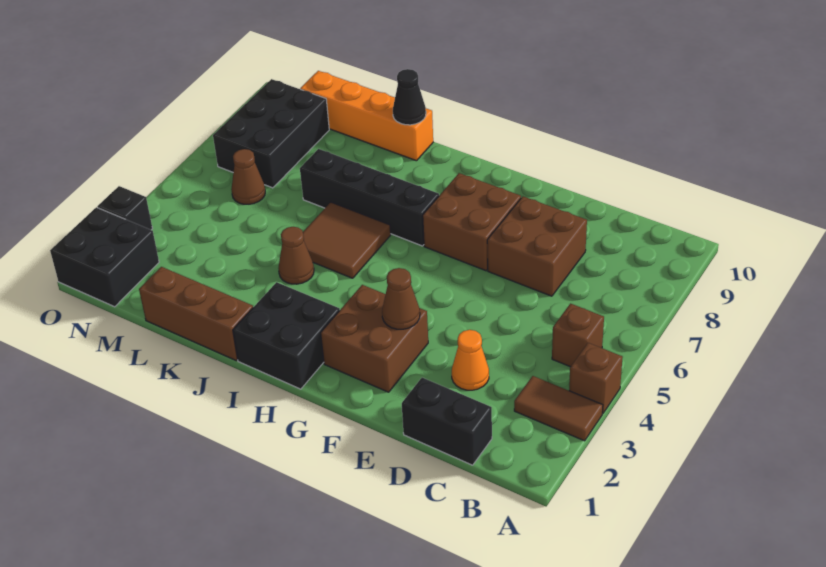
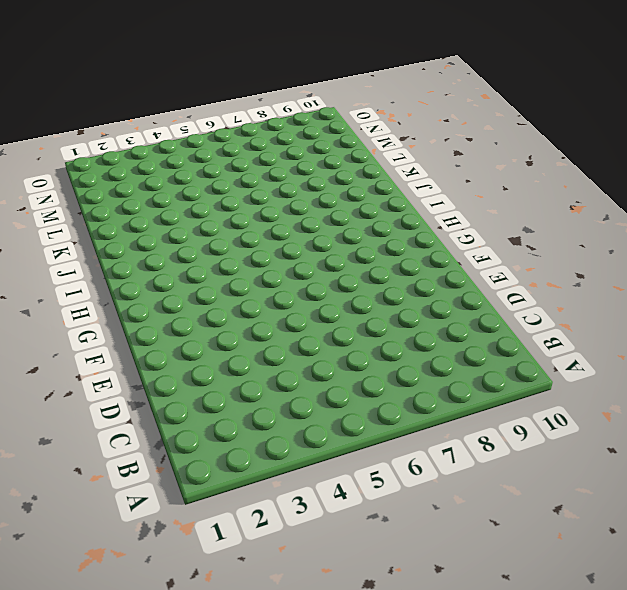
none -> brown 1x2 tile [514,376,603,441]
none -> brown 1x1 brick [569,343,623,413]
none -> brown 1x1 brick [552,304,604,367]

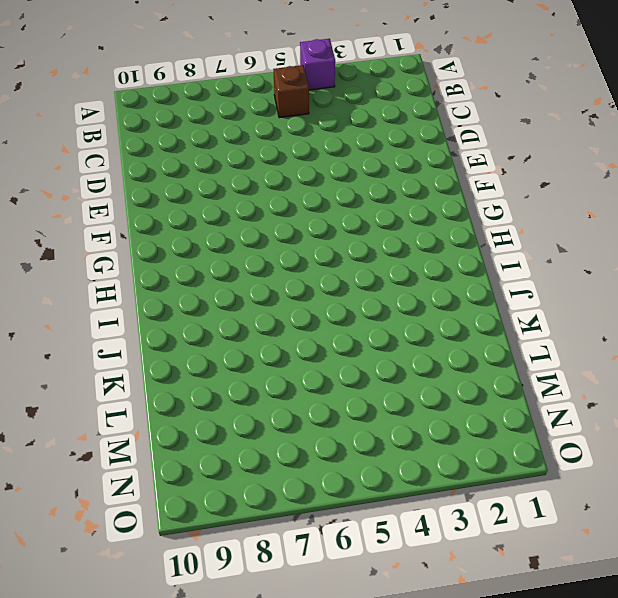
purple 1x1 brick [300,39,335,90] -> brown 1x1 brick [569,343,623,413]
none -> brown 1x2 tile [514,376,603,441]
none -> black 1x2 brick [402,378,492,465]
none -> orange 1x1 cone [452,330,489,390]

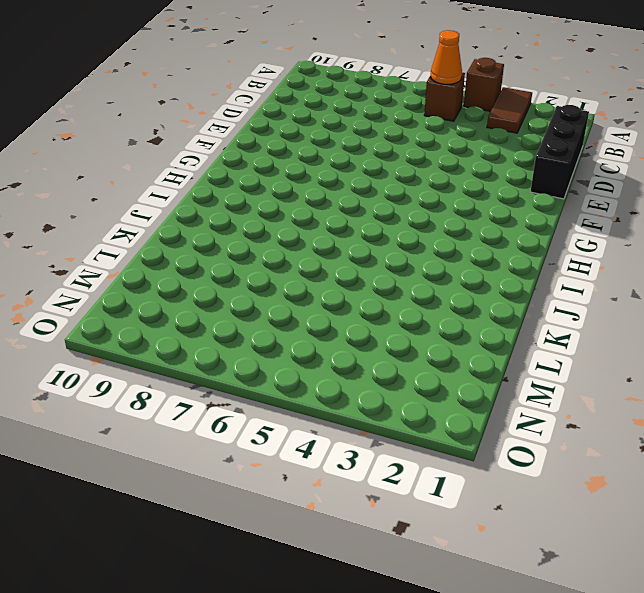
orange 1x1 cone [431,30,462,84] -> orange 1x1 cone moved to [452,330,489,390]
black 1x3 brick [530,105,589,199] -> black 1x2 brick [402,378,492,465]
none -> brown 2x2 brick [487,197,587,296]
none -> brown 2x2 brick [321,285,428,392]
none -> brown 2x2 brick [423,173,521,271]

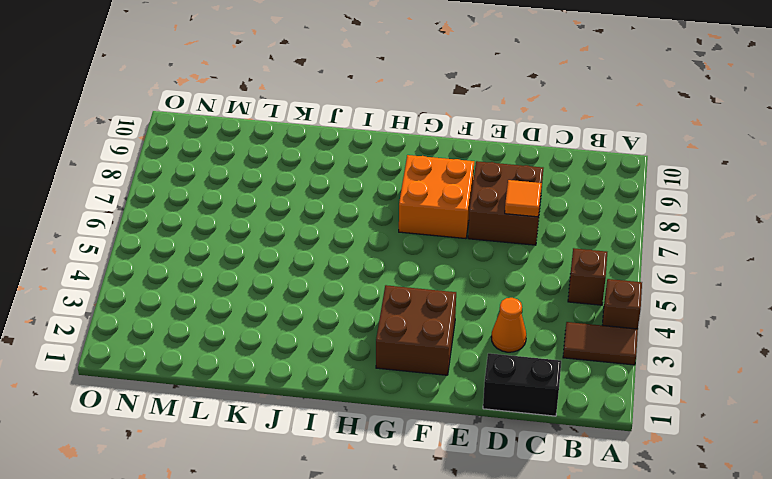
orange 1x1 tile [505,180,542,217] -> none
orange 2x2 brick [399,155,474,239] -> brown 2x2 brick [423,173,521,271]
none -> black 2x2 brick [233,282,340,389]
none -> black 1x4 brick [300,149,439,246]
none -> brown 2x2 tile [303,202,391,278]

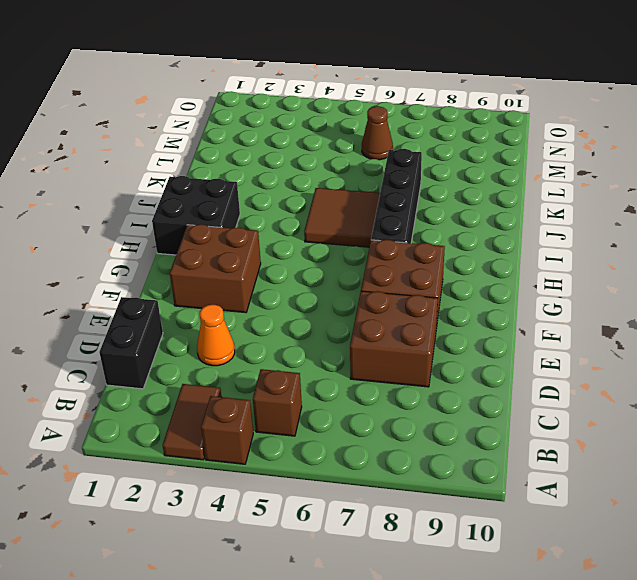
none -> brown 1x3 brick [139,267,253,361]
none -> brown 1x1 cone [278,227,314,284]
none -> orange 1x4 brick [300,71,433,161]

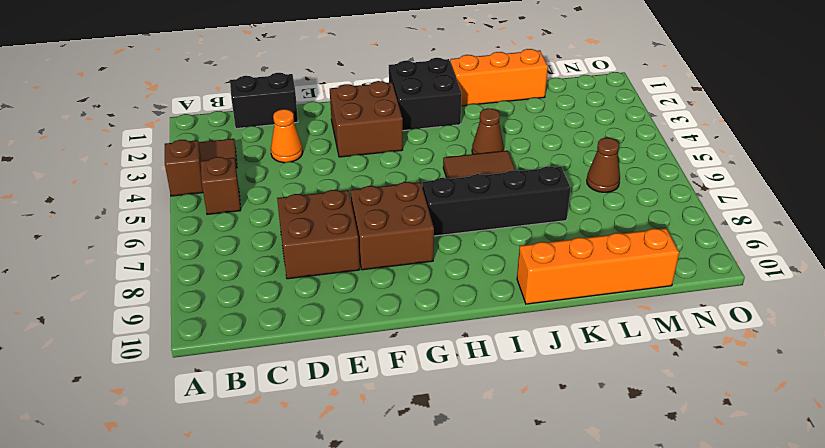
orange 1x3 brick [450,49,548,106] -> brown 1x3 brick [139,267,253,361]
none -> black 2x3 brick [213,79,329,188]
none -> black 2x2 brick [50,207,159,307]
none -> black 1x1 brick [97,186,152,230]

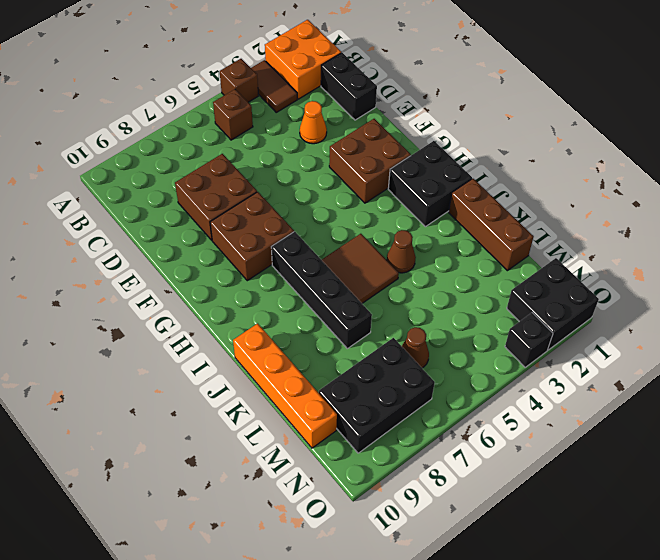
orange 2x2 brick [265,20,341,99] -> none
none -> brown 1x1 cone [382,268,420,329]
none -> black 1x1 cone [393,69,426,125]

